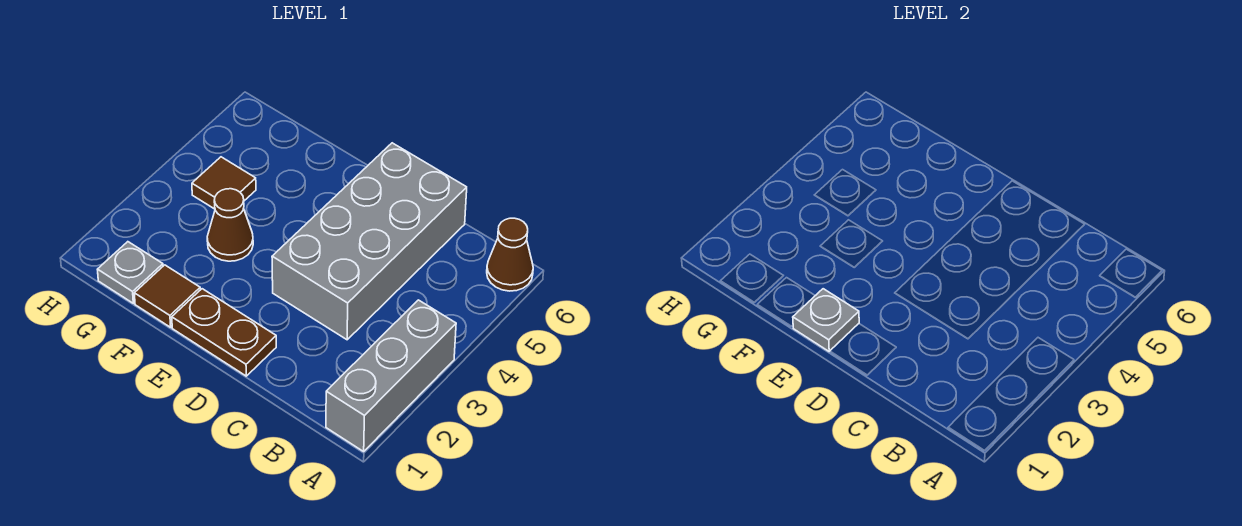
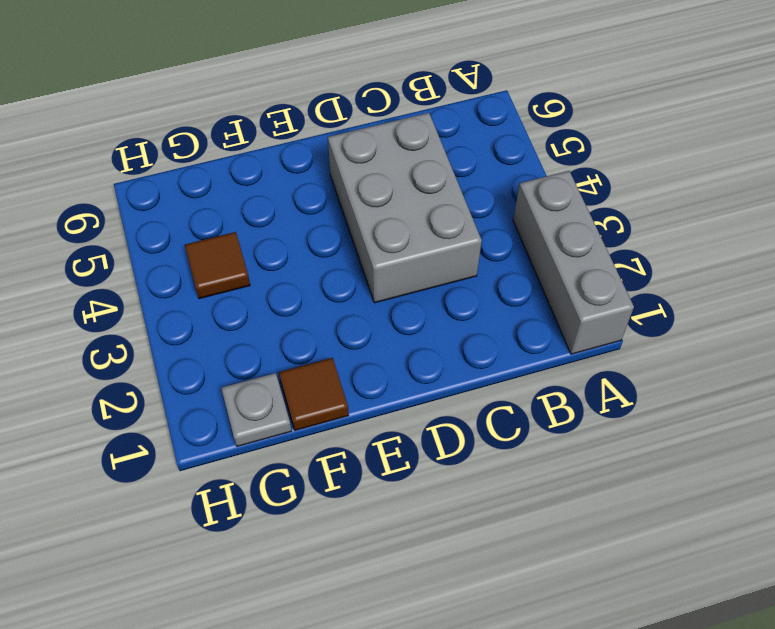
grey 2x3 brick [328,113,482,303] -> grey 2x4 brick [272,143,467,340]
none -> brown 1x1 cone [487,218,533,291]
none -> brown 1x2 plate [172,289,276,376]

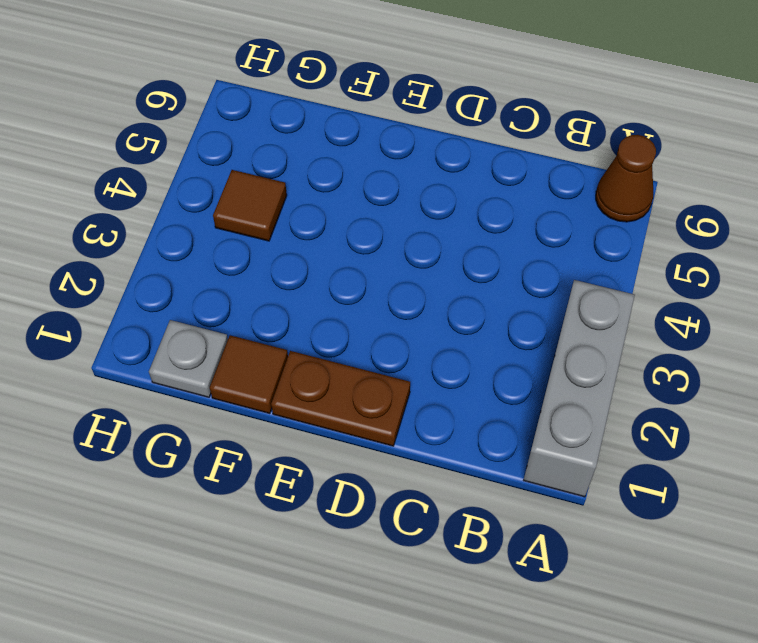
none -> grey 2x4 brick [272,143,467,340]
none -> brown 1x1 cone [207,189,253,261]

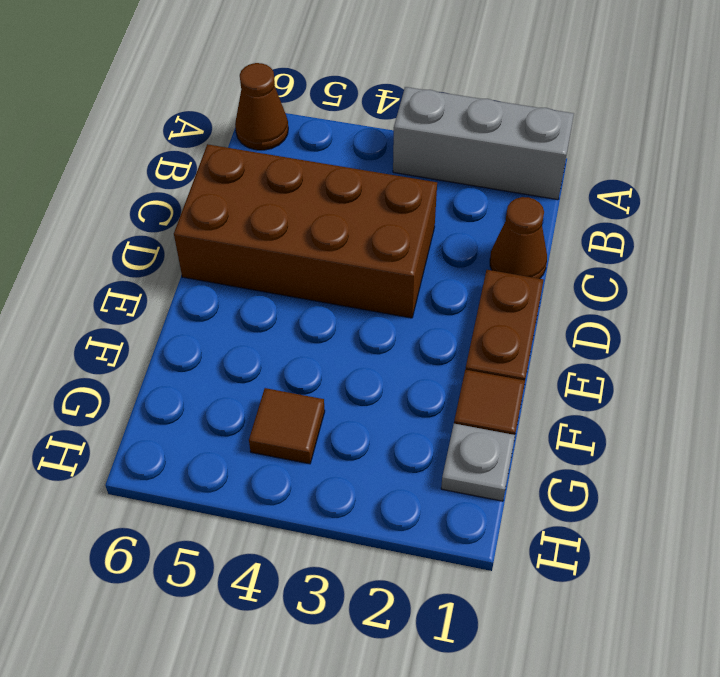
brown 1x1 cone [490,197,547,279] -> brown 1x1 cone moved to [207,189,253,261]
brown 2x4 brick [174,144,437,318] -> grey 2x4 brick [272,143,467,340]
none -> grey 1x1 plate [793,289,859,351]

